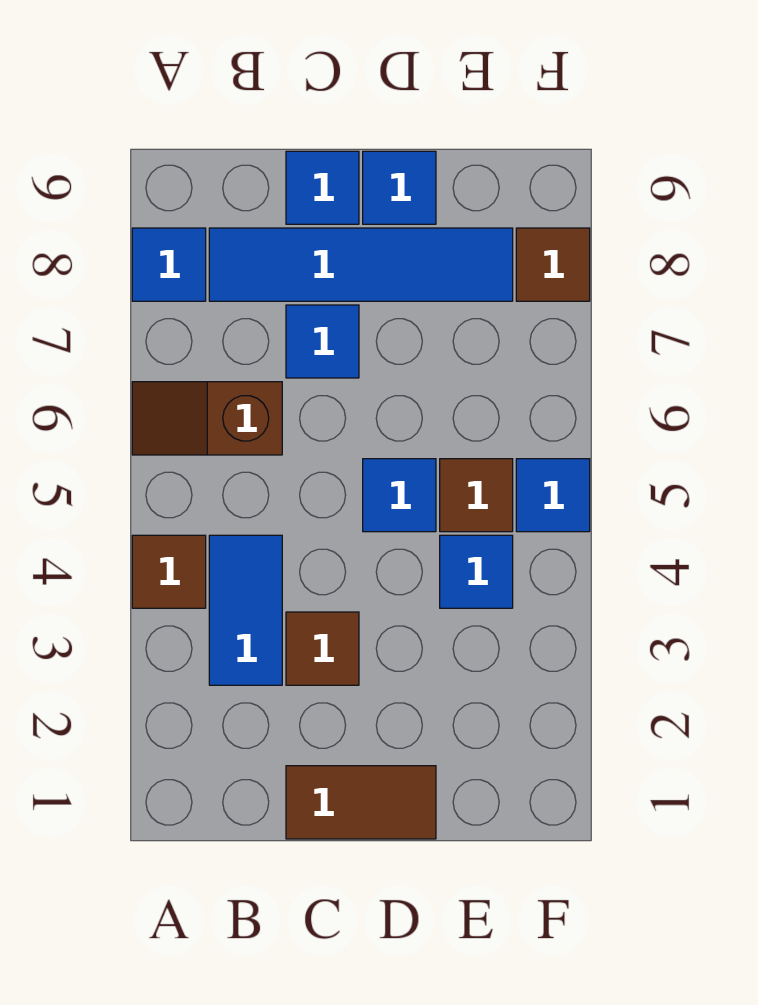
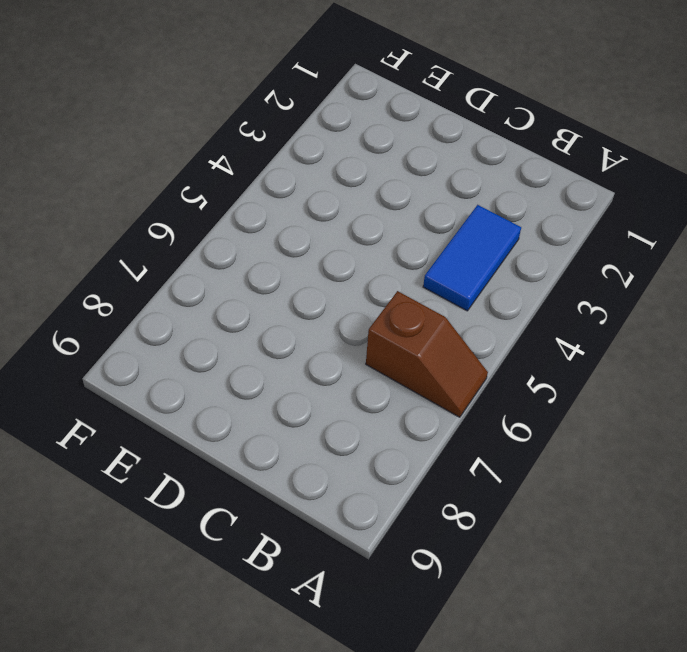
none -> brown 1x1 tile [132,535,206,608]
none -> blue 1x1 tile [132,228,206,301]
none -> blue 1x4 tile [209,228,513,301]

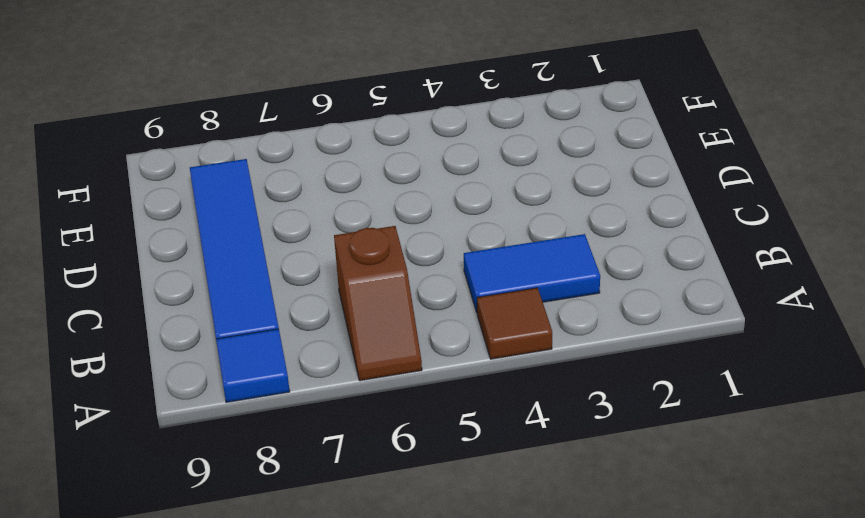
none -> brown 1x2 tile [286,766,436,839]
none -> brown 1x1 tile [286,612,359,685]
none -> blue 1x1 tile [286,305,359,378]

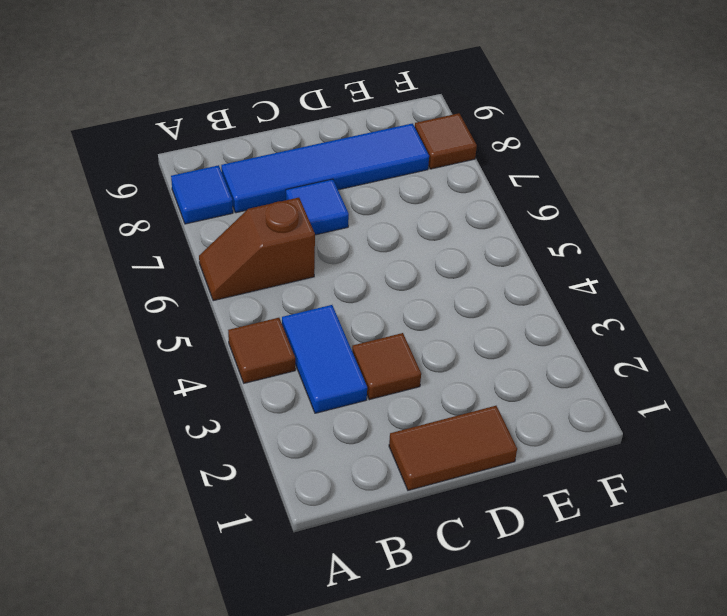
none -> blue 1x1 tile [286,151,359,224]
none -> blue 1x1 tile [363,459,436,532]
none -> blue 1x1 tile [363,151,436,224]

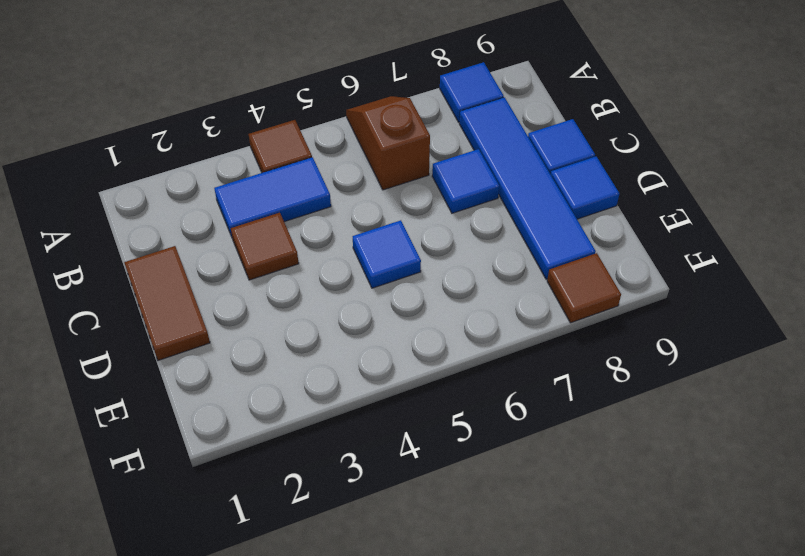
none -> blue 1x1 tile [440,535,513,608]
none -> brown 1x1 tile [440,459,513,532]
none -> blue 1x1 tile [516,459,590,532]

